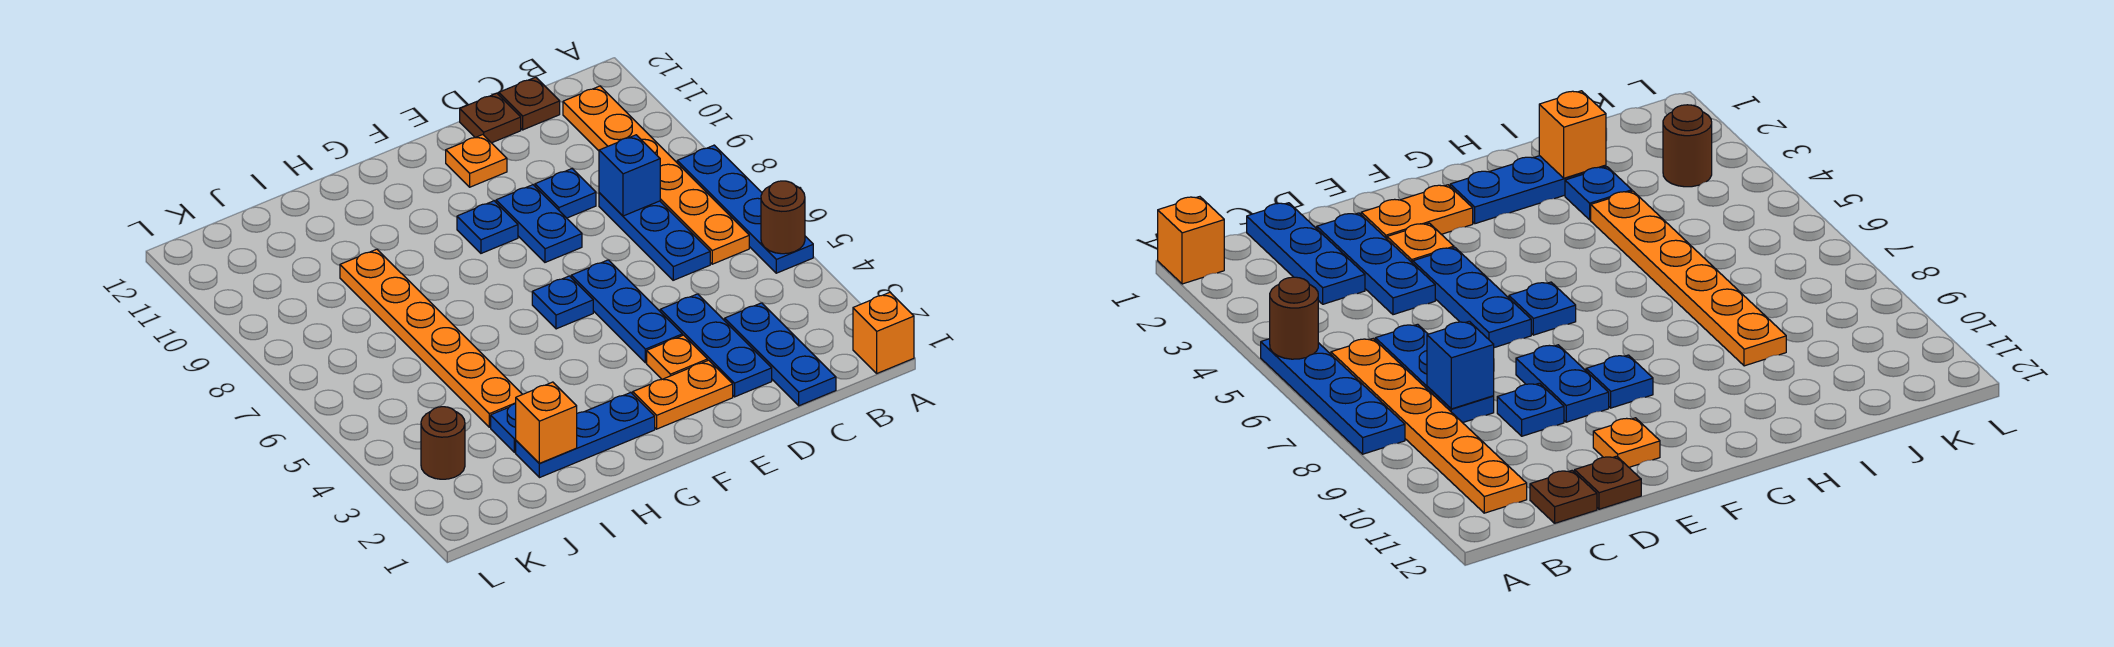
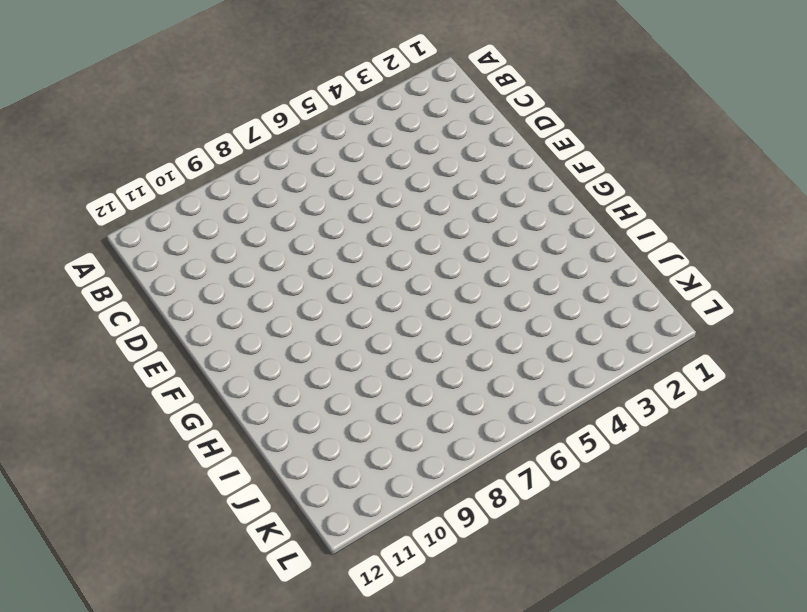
none -> orange 1x1 brick [853,292,914,373]
none -> blue 1x4 plate [677,145,813,273]
none -> orange 1x6 plate [563,86,749,264]

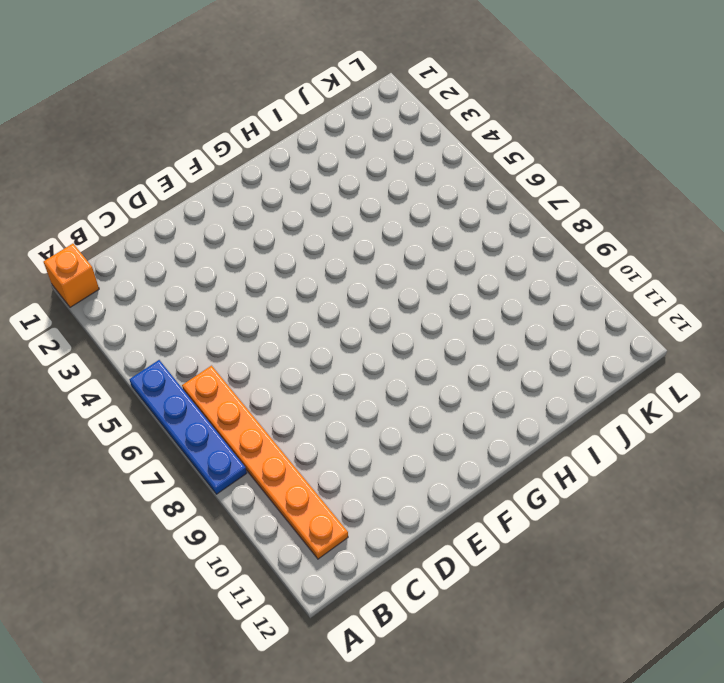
none -> blue 1x3 plate [725,303,836,406]
none -> blue 1x3 plate [599,193,710,280]
none -> brown 1x1 plate [499,77,560,130]

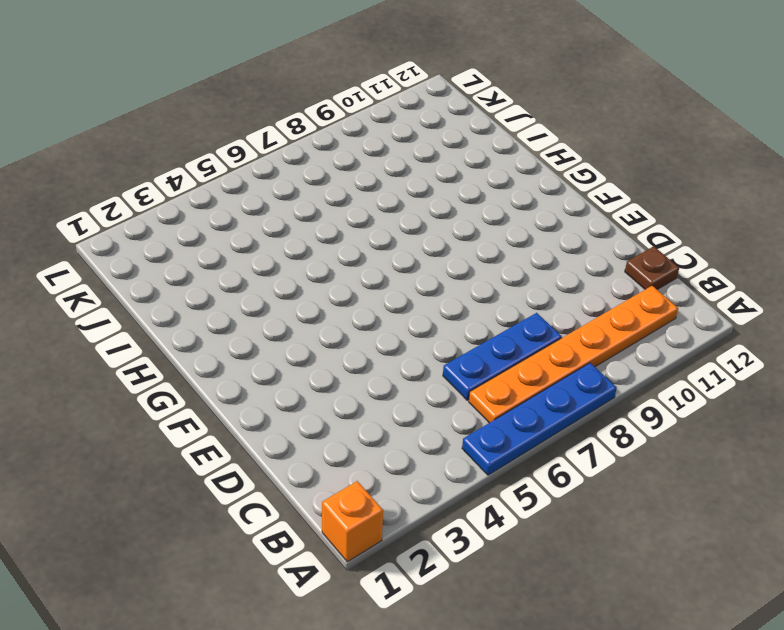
none -> blue 1x3 plate [725,303,836,406]
none -> blue 1x3 plate [660,294,772,397]
none -> blue 1x1 plate [535,169,596,218]

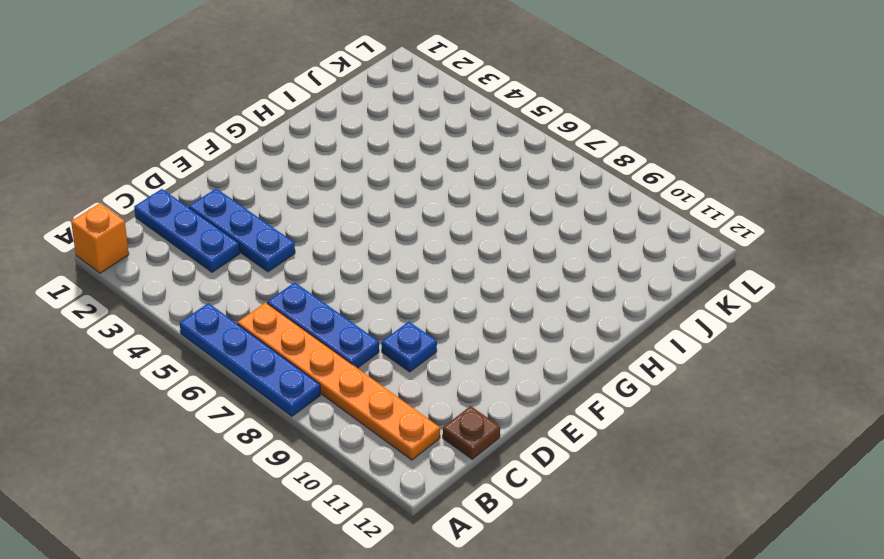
none -> brown 1x1 plate [460,93,521,143]
none -> orange 1x2 plate [633,360,733,429]
none -> orange 1x1 plate [647,335,708,379]

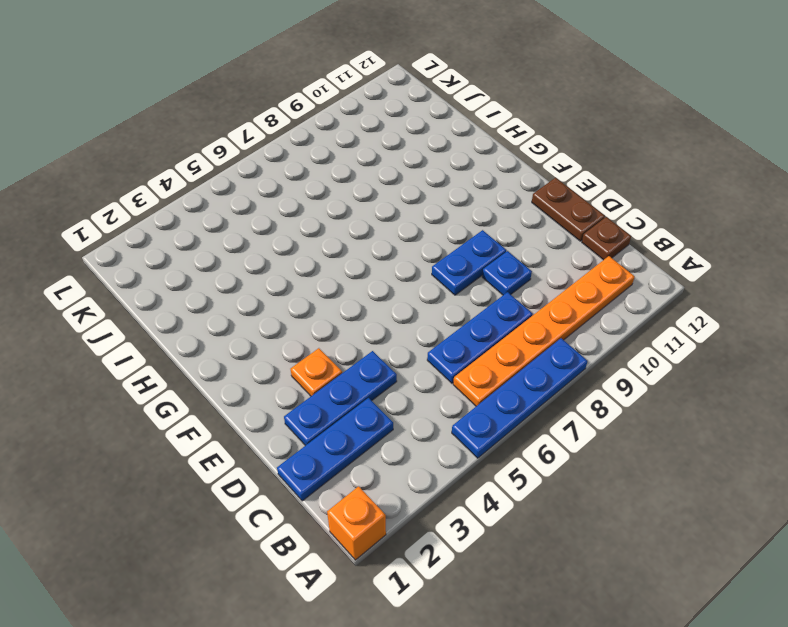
brown 1x2 plate [532,178,605,241] -> brown 1x1 plate [460,93,521,143]
none -> orange 1x2 plate [633,360,733,429]
none -> blue 1x3 plate [571,260,683,363]
none -> orange 1x1 plate [446,135,507,187]

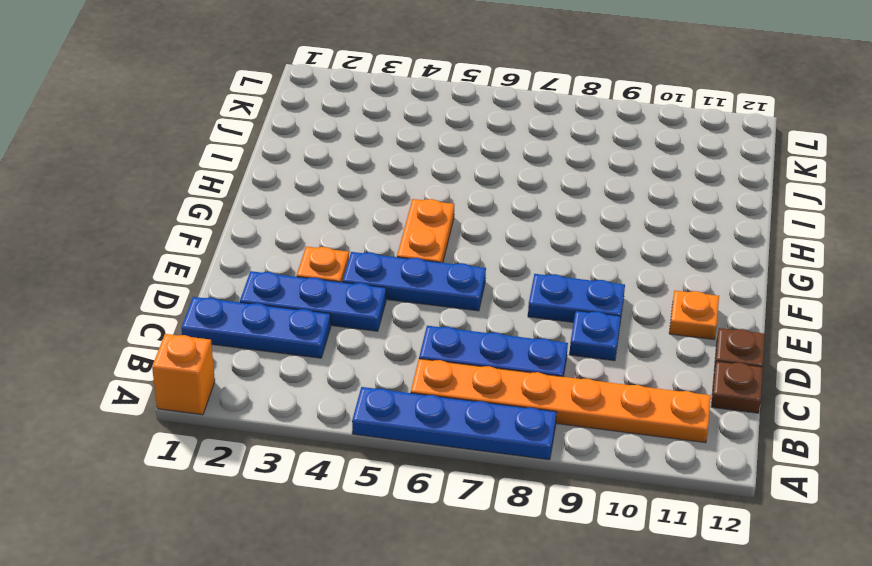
orange 1x2 plate [397,199,454,263] -> orange 1x2 plate moved to [633,360,733,429]
none -> blue 1x1 plate [532,276,593,329]
none -> blue 1x1 plate [457,201,518,253]
none -> blue 1x3 plate [516,393,655,478]

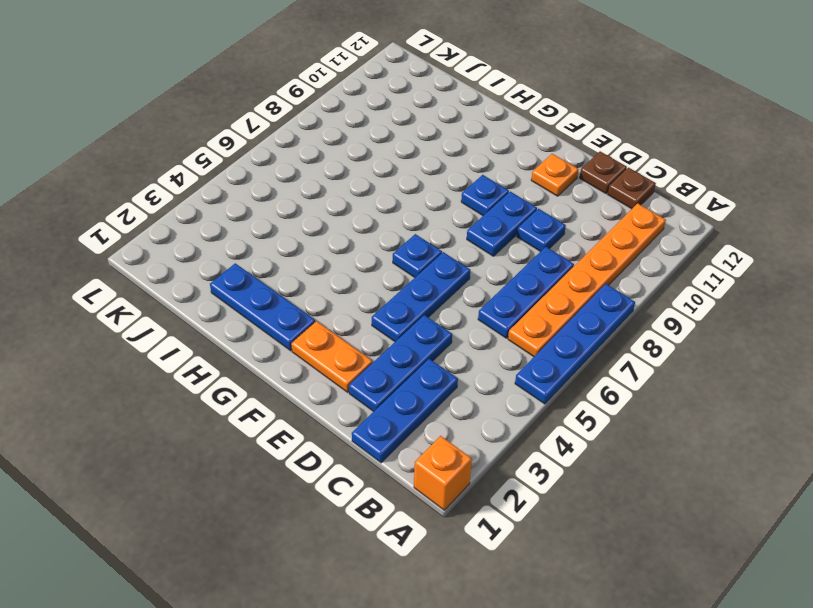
none -> orange 1x1 plate [647,335,708,379]
none -> blue 1x1 plate [491,404,516,452]
none -> orange 1x6 plate [340,249,522,427]

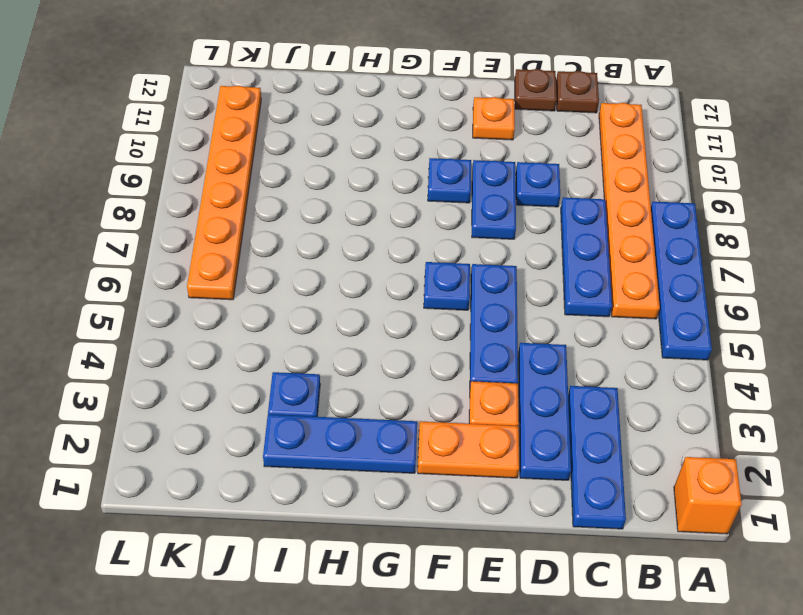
orange 1x6 plate [187,86,261,300] -> orange 1x6 plate moved to [340,249,522,427]
none -> brown 1x1 round brick [421,407,465,479]
none -> brown 1x1 round brick [761,181,805,254]
none -> blue 1x1 brick [599,135,660,216]

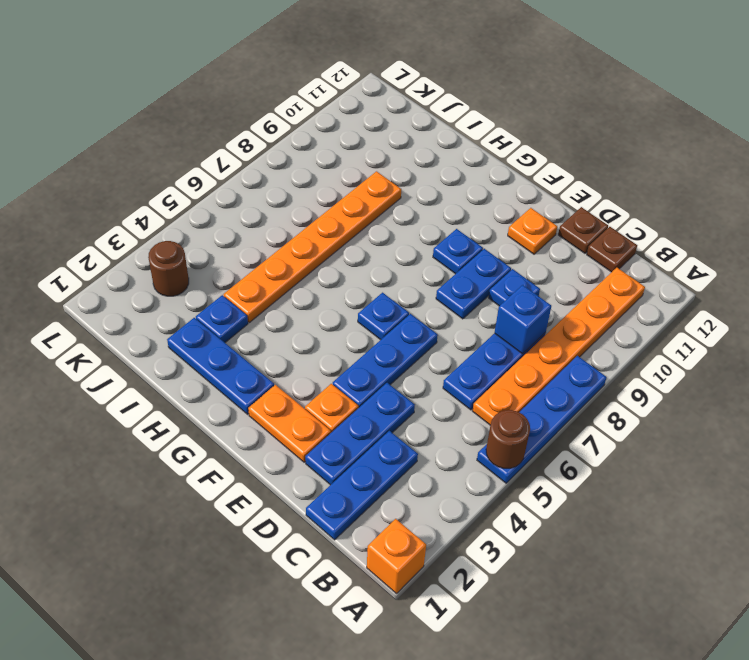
none -> orange 1x1 brick [516,382,577,464]

